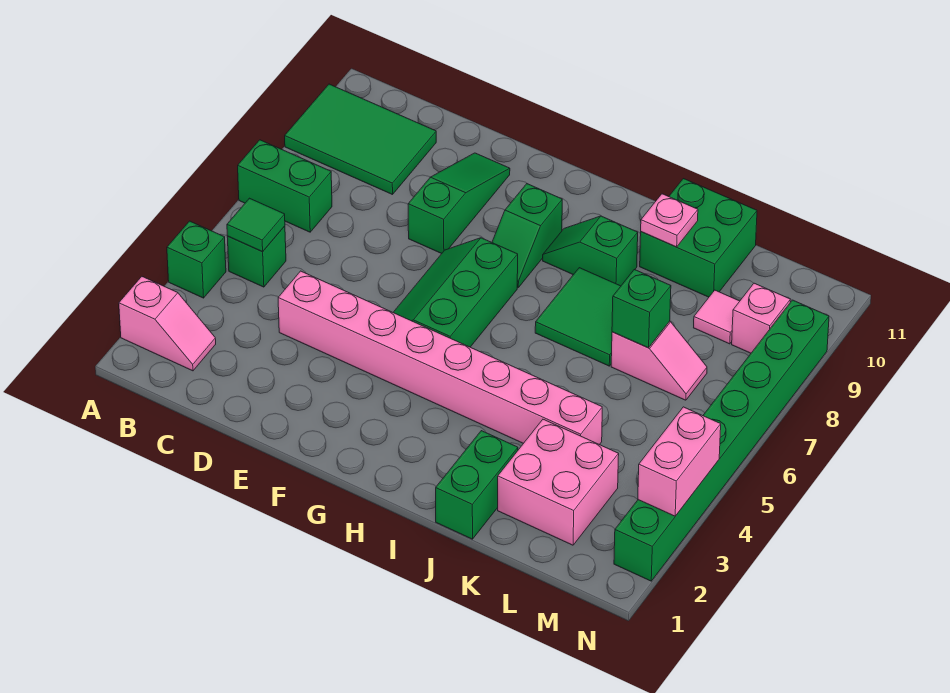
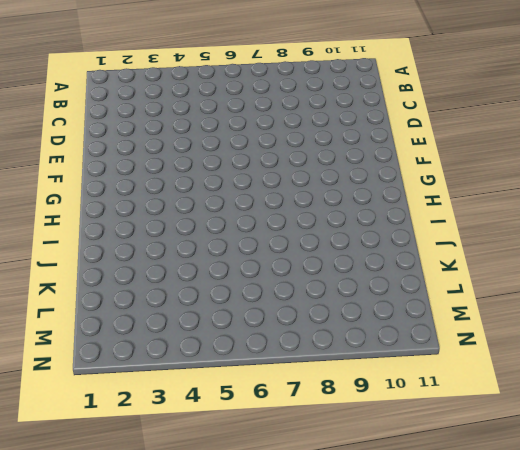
none -> pink 1x2 slope [119,277,216,371]
none -> green 1x1 brick [167,221,226,298]
none -> green 1x2 brick [238,140,332,232]

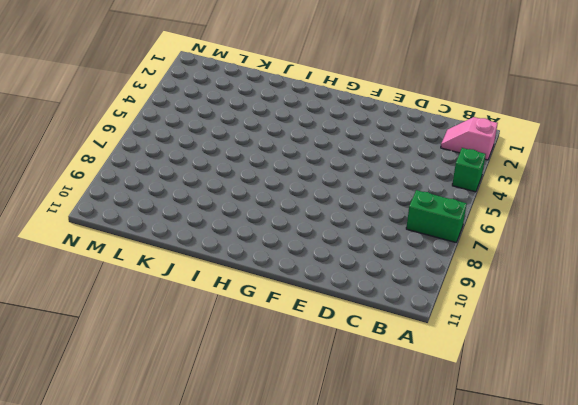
none -> green 2x3 tile [285,84,436,195]
none -> green 1x1 brick [227,226,286,287]
none -> pink 1x8 brick [278,271,602,445]

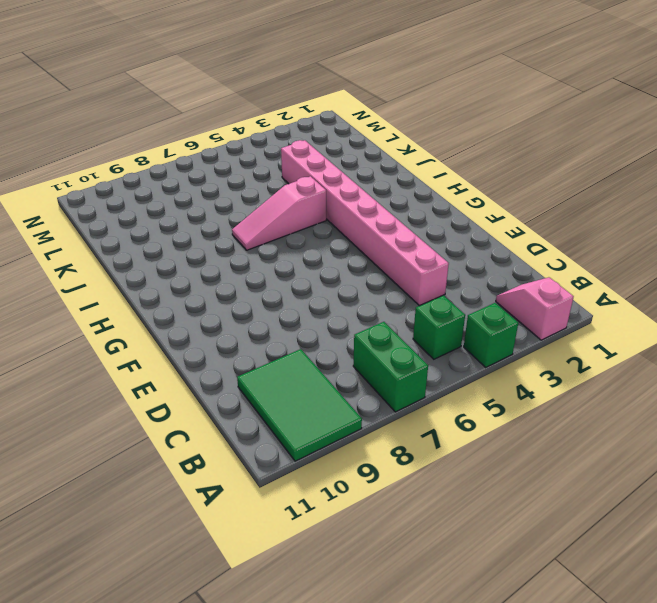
pink 1x3 slope [232,176,326,250] -> green 2x2 tile [535,268,621,366]
none -> green 1x3 slope [408,153,510,254]
none -> green 2x3 slope [393,238,518,347]
none -> green 1x2 slope [492,184,562,287]

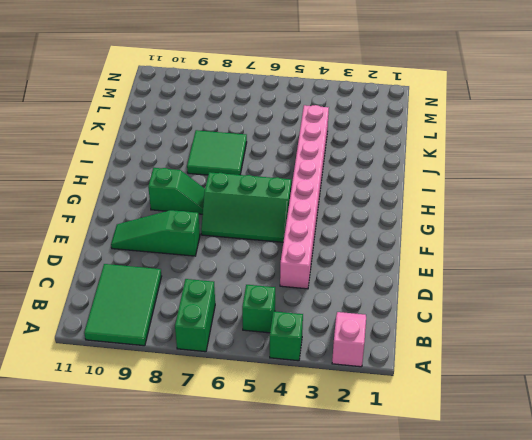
none -> green 1x2 slope [543,216,638,286]
none -> green 1x2 brick [436,431,518,539]
none -> green 2x2 brick [640,179,757,297]

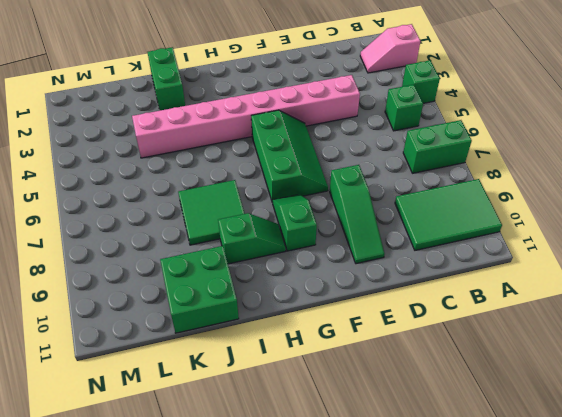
none -> pink 2x2 brick [498,419,619,545]
none -> pink 1x2 slope [611,321,707,400]
none -> pink 1x1 tile [694,290,740,344]

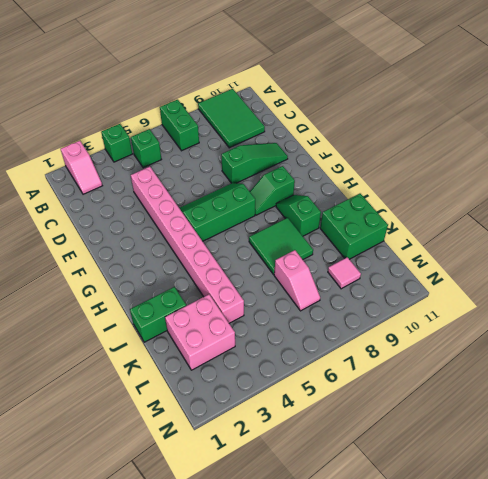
none -> pink 1x1 brick [732,283,790,353]
none -> green 1x8 brick [614,300,829,581]
none -> green 1x1 tile [227,198,285,252]

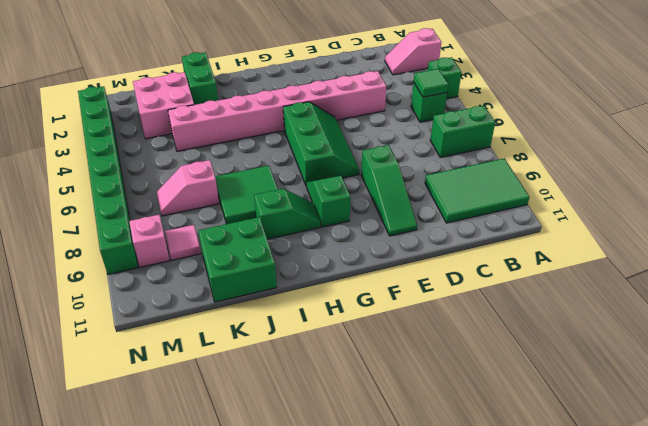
none -> pink 1x1 plate [641,194,698,247]
none -> green 1x1 brick [612,269,671,348]
none -> pink 1x2 brick [638,407,721,516]

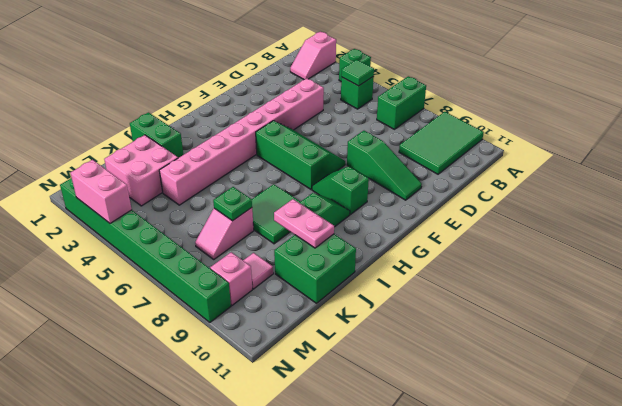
pink 1x2 plate [274,199,334,248] -> pink 1x1 plate [641,194,698,247]
green 1x1 plate [213,187,252,221] -> green 1x1 brick [612,269,671,348]

